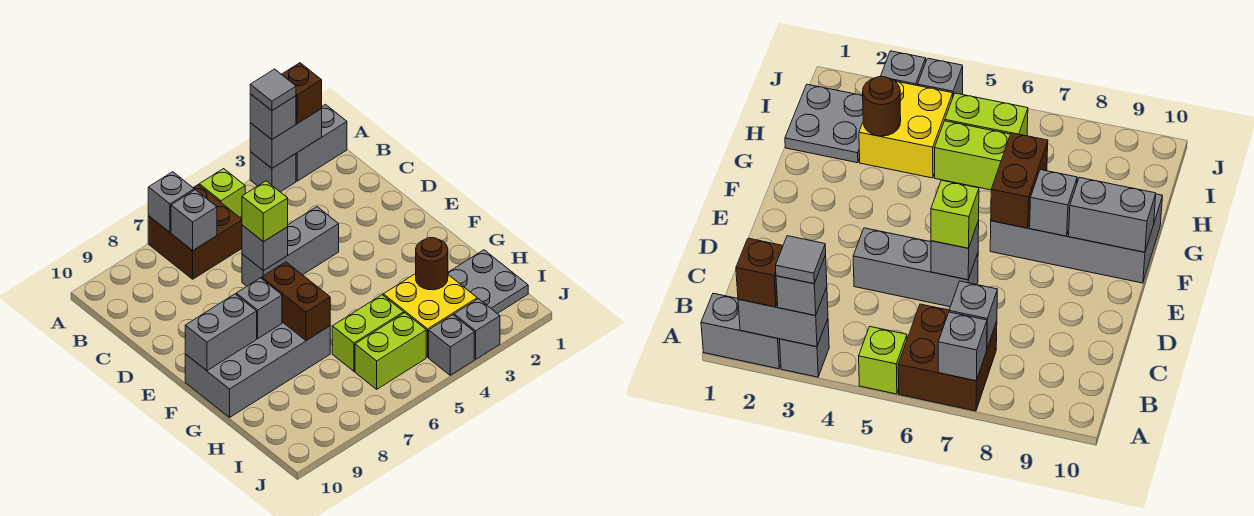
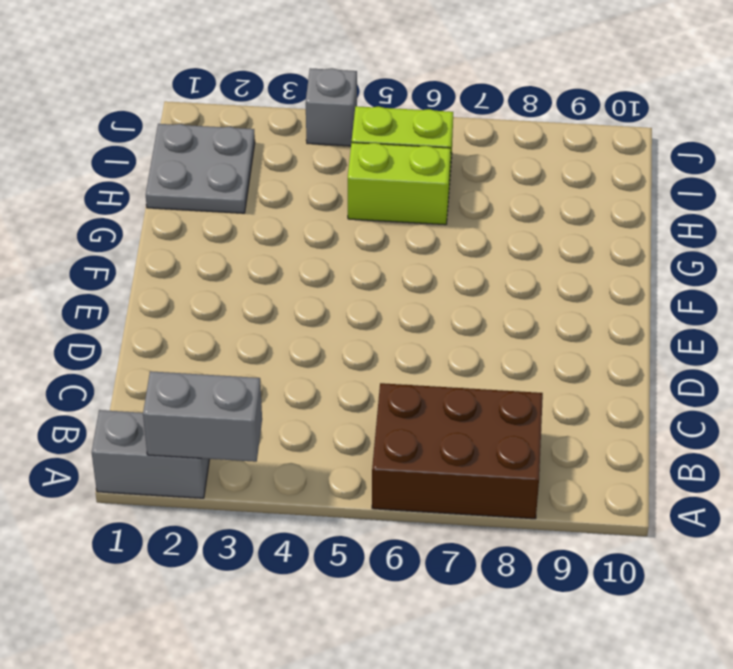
brown 2x3 brick [372,383,543,519] -> brown 2x2 brick [148,185,242,279]
none -> grey 1x1 brick [250,152,296,192]
none -> lime 1x1 brick [199,169,245,217]
none -> grey 1x3 brick [242,207,339,286]

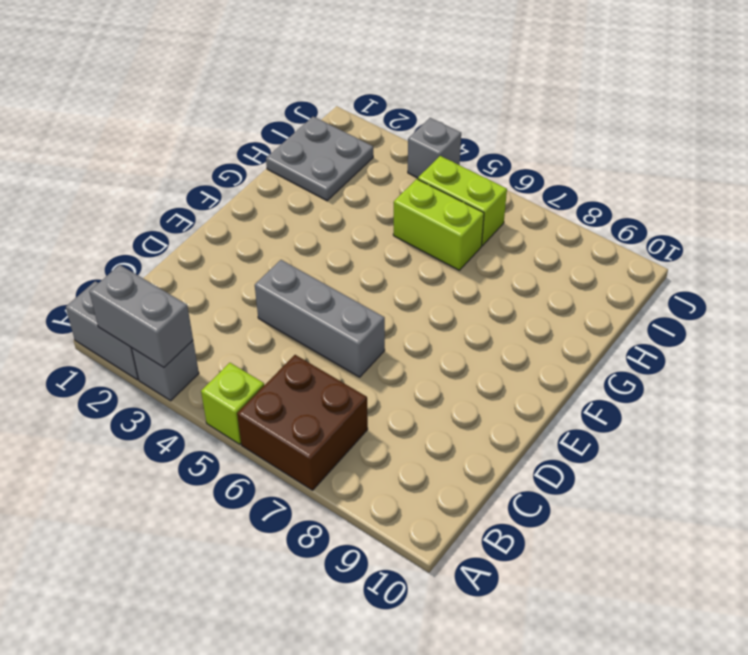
none -> grey 2x4 brick [185,322,330,417]
none -> yellow 2x2 brick [383,274,477,357]
none -> grey 1x1 brick [454,299,500,359]

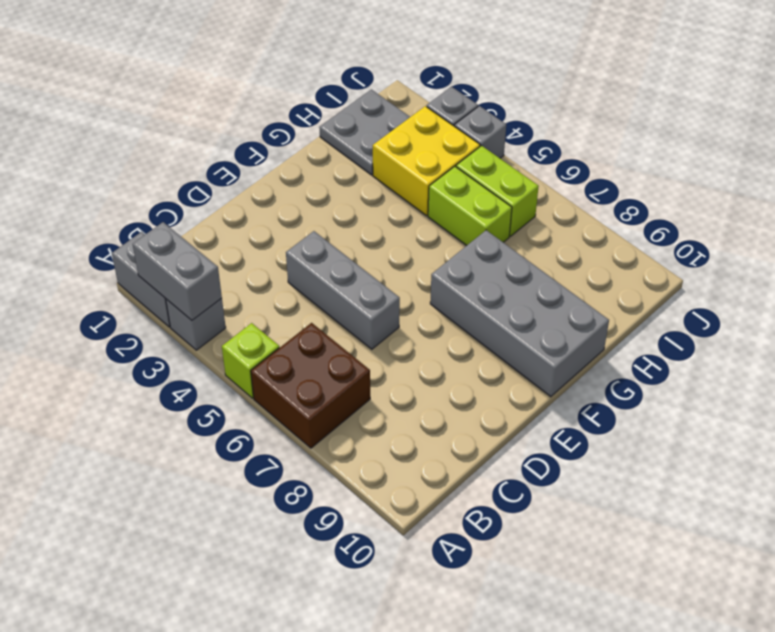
none -> grey 1x1 brick [148,172,194,232]
none -> grey 1x1 brick [171,190,217,250]
none -> grey 1x1 brick [242,225,288,271]

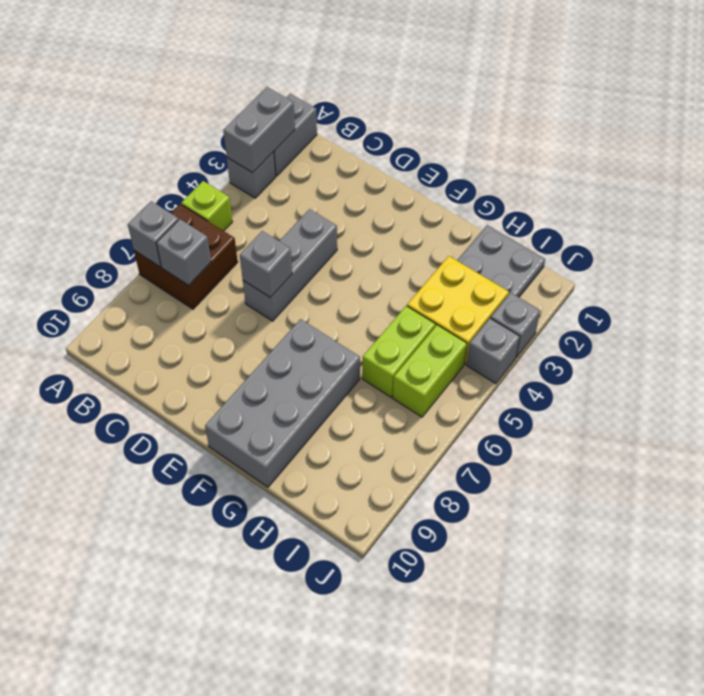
none -> brown 1x2 brick [262,262,330,341]
none -> grey 1x1 brick [236,278,282,338]
none -> grey 1x2 brick [185,294,257,371]

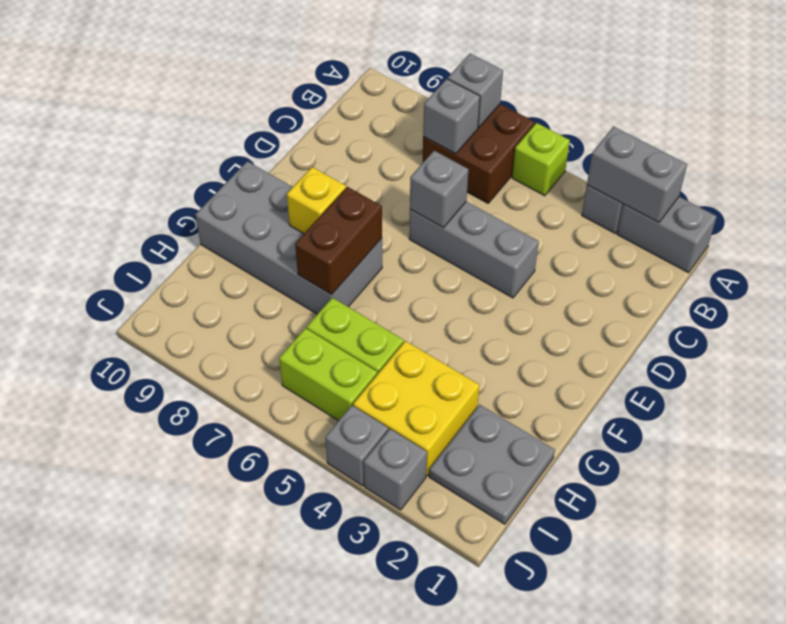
yellow 1x1 brick [287,167,346,234] -> grey 1x1 brick [236,278,282,338]
none -> grey 1x2 brick [185,294,257,371]
none -> brown 1x1 round brick [416,238,448,290]
none -> brown 1x1 brick [282,63,322,123]

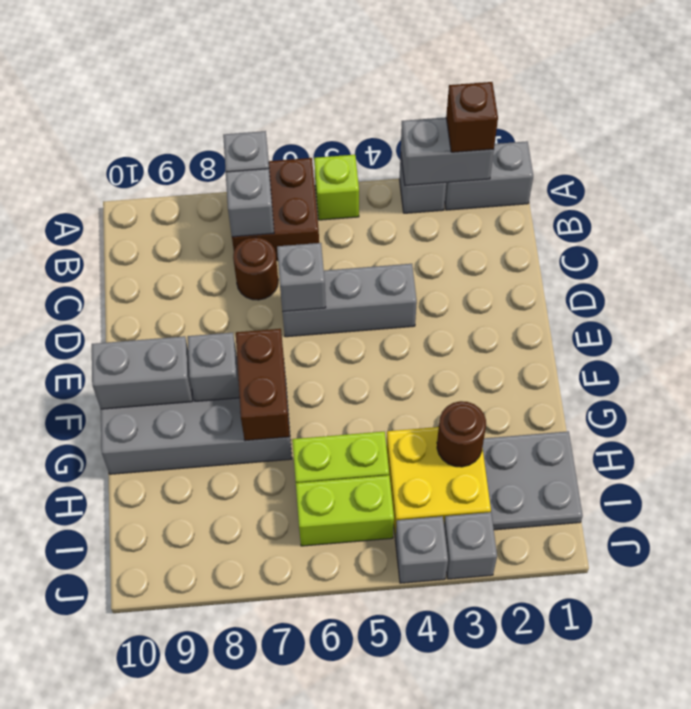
brown 1x1 round brick [233,237,278,300] -> none
none -> grey 1x1 brick [250,94,296,139]
none -> lime 1x1 brick [242,181,288,242]
none -> grey 1x1 tile [250,69,296,111]

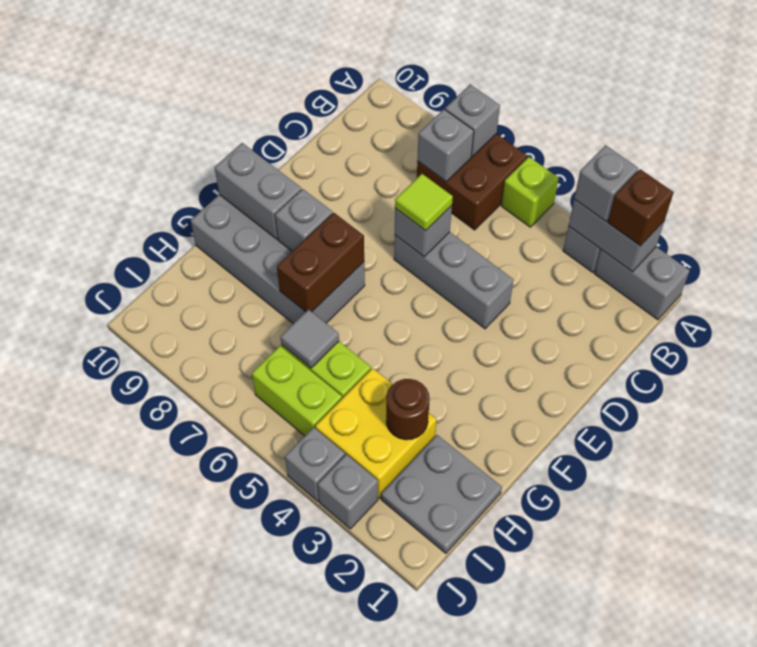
lime 1x1 tile [395,174,453,231] -> lime 1x1 brick [242,181,288,242]
grey 1x1 tile [281,309,339,368] -> grey 1x1 tile moved to [250,69,296,111]

